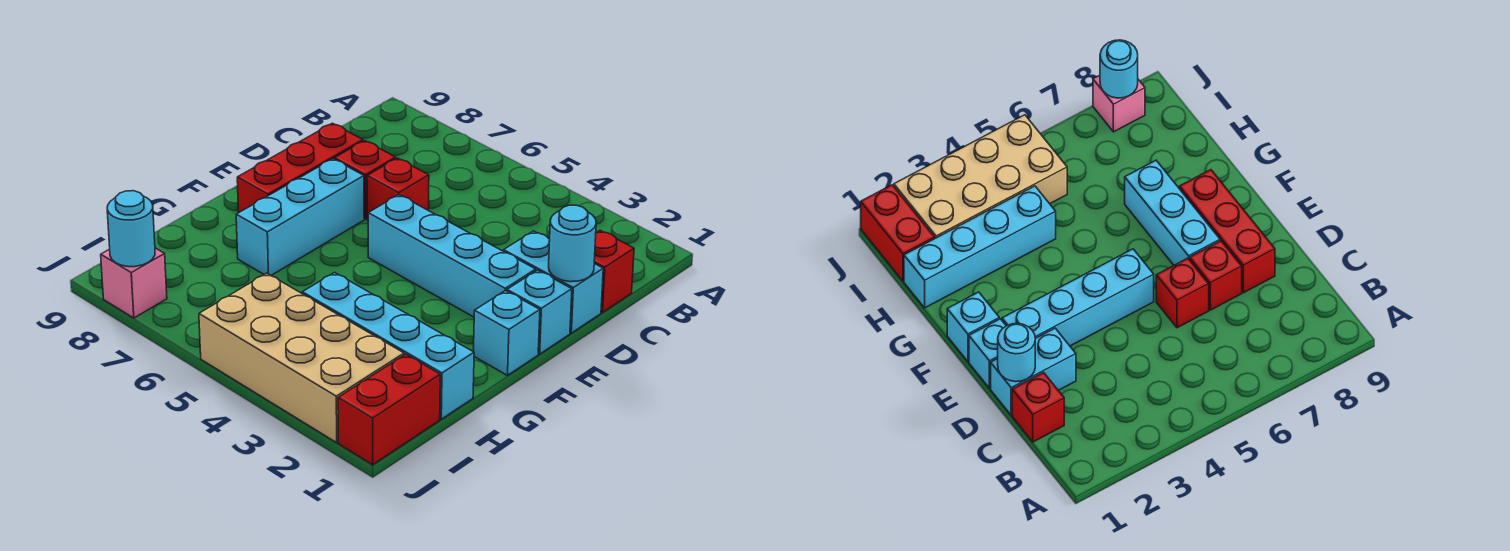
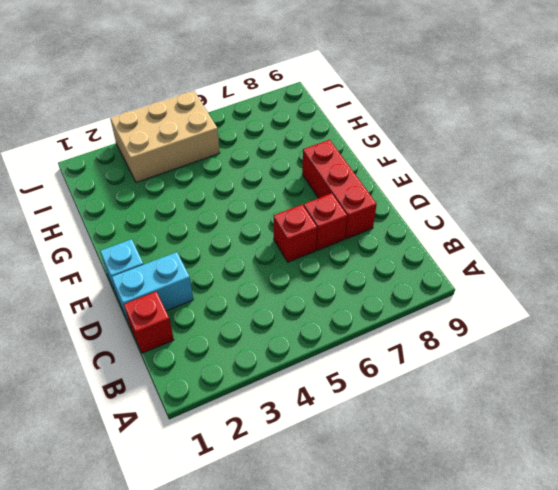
tan 2x3 brick [110,91,220,183] -> tan 2x4 brick [199,273,404,443]
none -> cyan 1x4 brick [368,195,536,317]
none -> cyan 1x3 brick [236,159,364,275]
none -> cyan 1x1 brick [474,290,540,375]

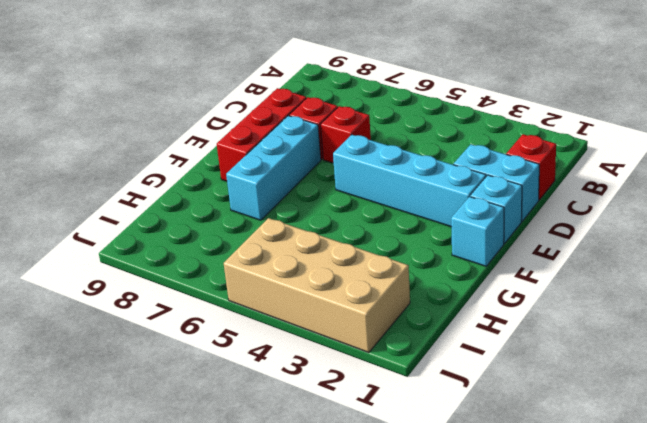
none -> cyan 1x4 brick [302,272,474,419]
none -> red 1x2 brick [338,354,440,465]
none -> pink 1x1 brick [101,248,167,318]

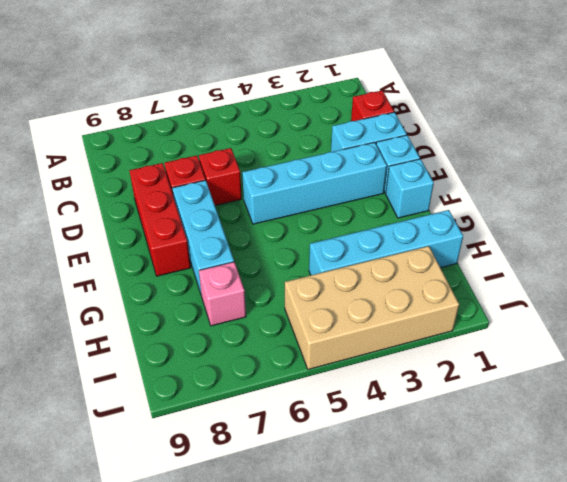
pink 1x1 brick [199,262,246,326] -> pink 1x1 brick moved to [101,248,167,318]
none -> red 1x2 brick [338,354,440,465]
none -> cyan 1x1 round brick [549,205,596,282]
none -> cyan 1x1 round brick [107,191,155,267]

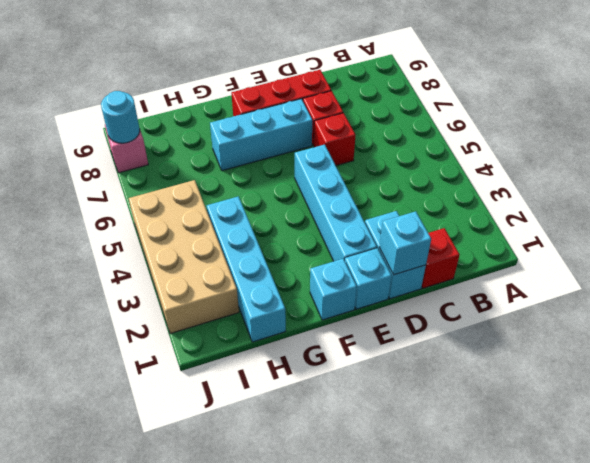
cyan 1x1 brick [379,211,431,275] -> cyan 1x1 round brick [549,205,596,282]
none -> red 1x2 brick [338,354,440,465]

